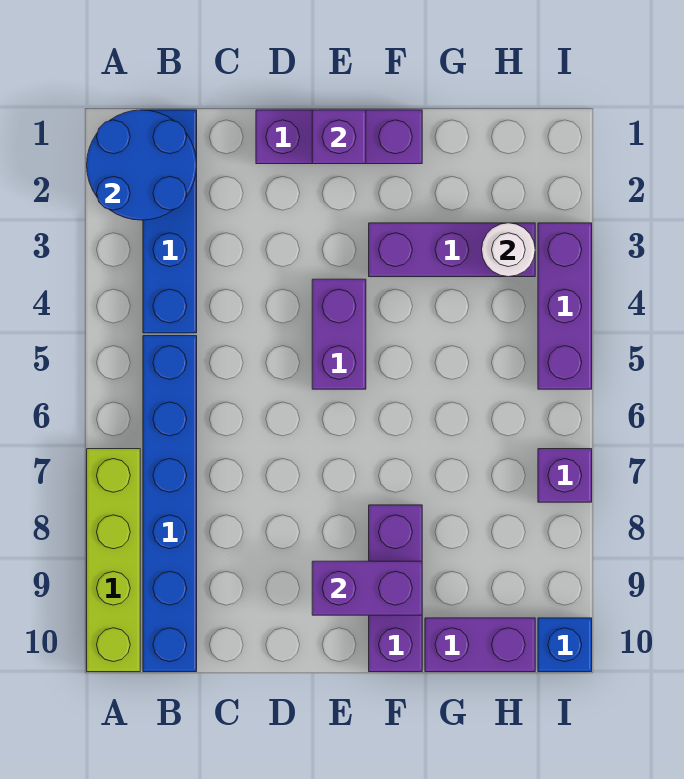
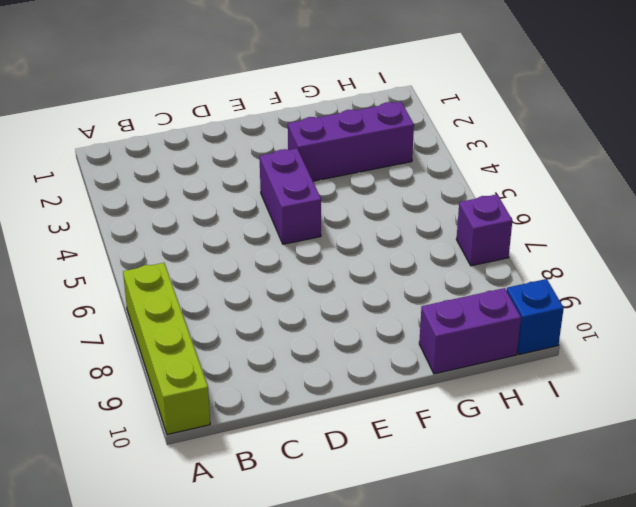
none -> blue 1x4 brick [143,110,197,333]
none -> blue 1x6 brick [143,336,197,672]
none -> purple 1x3 brick [256,110,422,164]

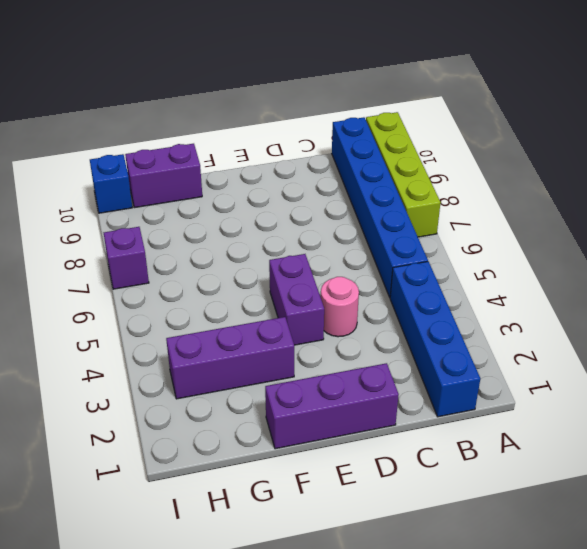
pink 1x1 round brick [321,277,359,337] -> none
none -> purple 1x3 brick [369,505,422,672]
none -> purple 1x3 brick [538,223,592,389]
none -> blue 2x2 round brick [87,110,197,220]

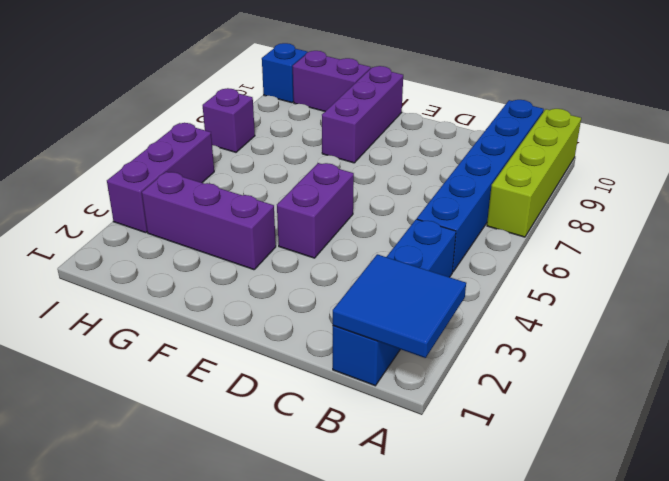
blue 2x2 tile [333,254,466,358] -> blue 2x2 round brick [87,110,197,220]
none -> purple 1x3 brick [256,110,422,164]
none -> purple 1x1 brick [312,110,366,164]
none -> purple 1x2 brick [312,561,422,615]

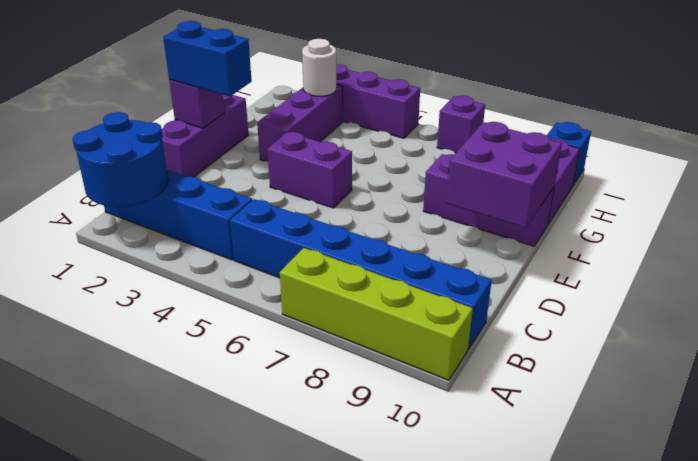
blue 1x2 brick [163,21,252,96] -> none
purple 2x2 brick [446,122,562,228] -> purple 1x2 brick [312,561,422,615]

